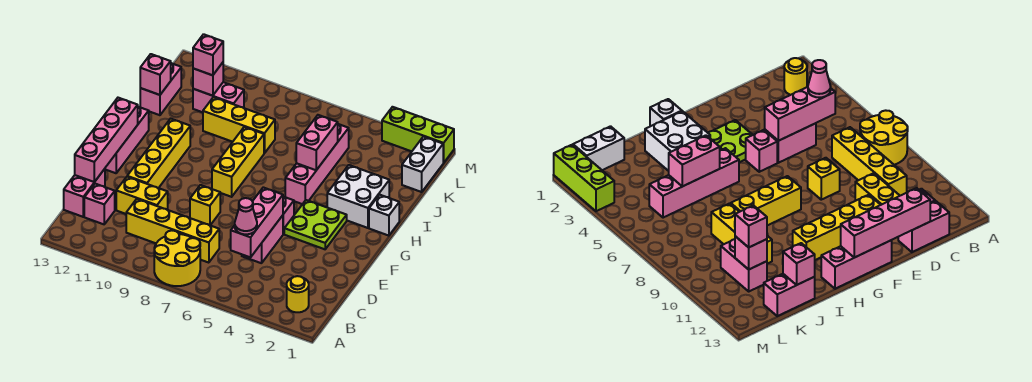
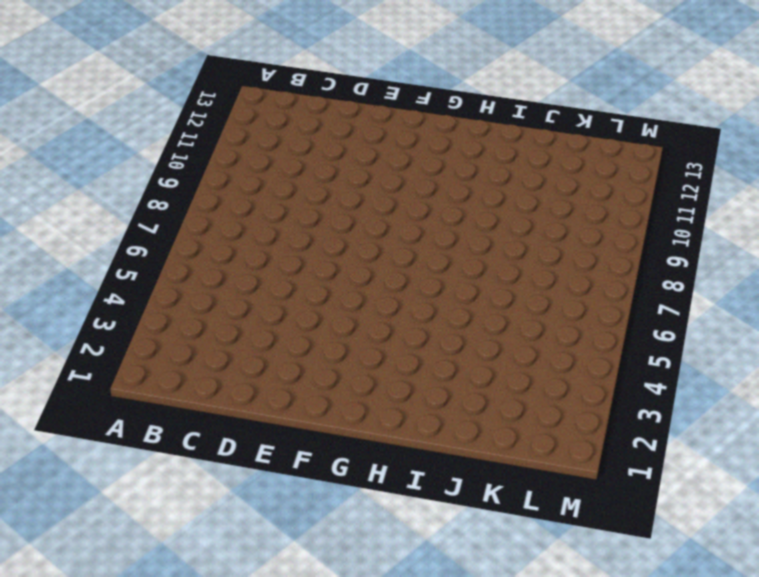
none -> yellow 2x2 round brick [154,231,200,286]
none -> yellow 1x1 round brick [287,276,309,312]
none -> yellow 1x4 brick [126,199,219,263]

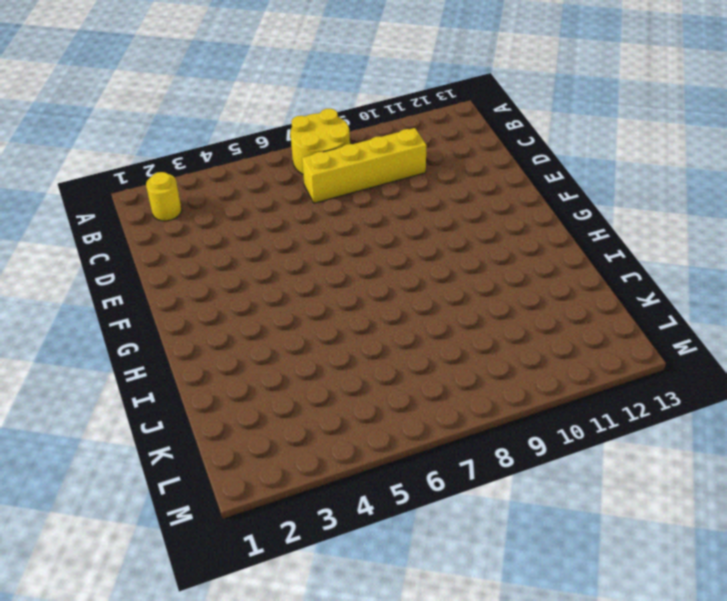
none -> pink 1x1 brick [84,184,115,224]
none -> pink 1x2 brick [64,169,105,217]
none -> pink 1x2 brick [242,215,283,263]

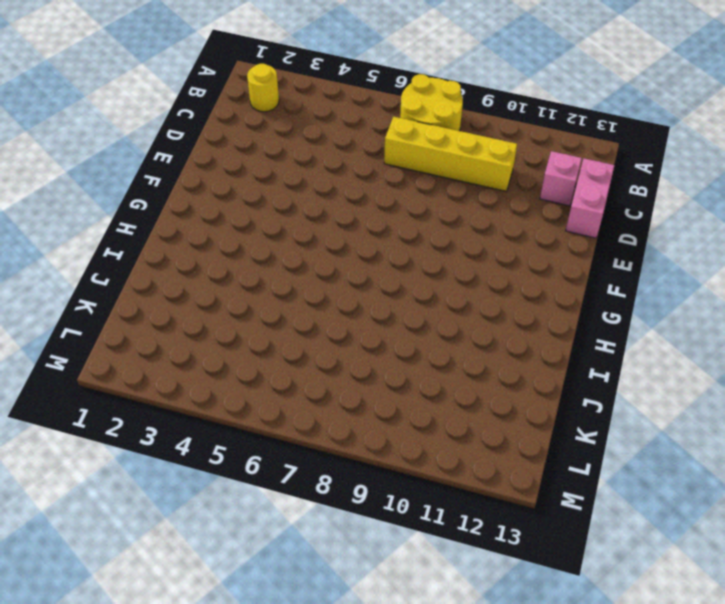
none -> pink 1x2 brick [242,215,283,263]
none -> yellow 1x2 brick [116,177,168,214]
none -> yellow 1x1 brick [190,185,220,225]

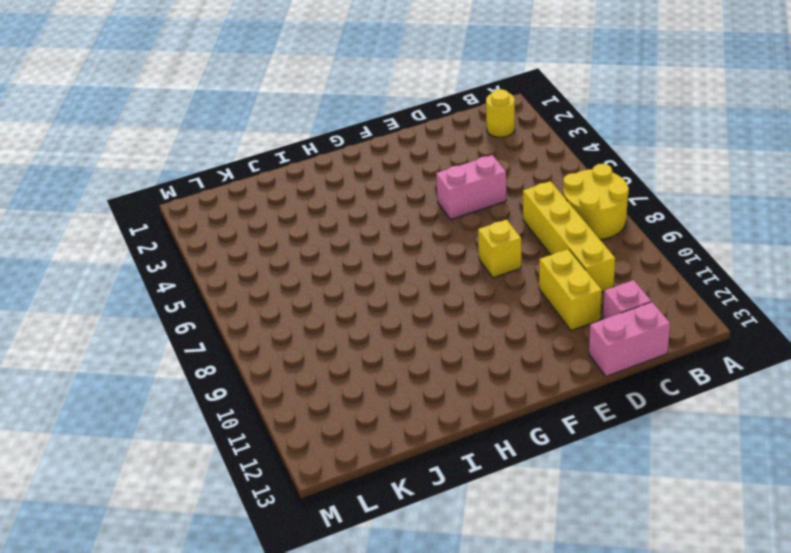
none -> yellow 1x4 brick [127,119,190,188]
none -> lime 2x2 plate [284,200,347,249]
none -> pink 1x1 brick [283,197,294,234]

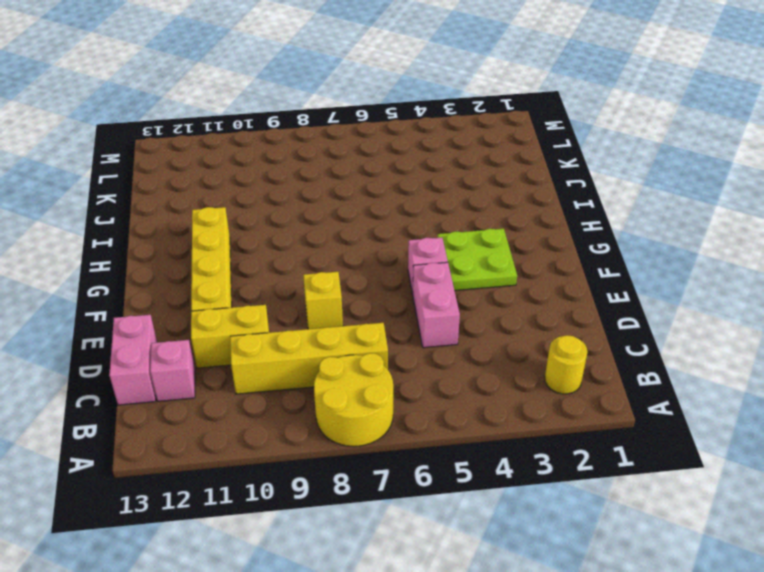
none -> pink 1x3 brick [105,107,149,173]
none -> yellow 1x3 brick [212,127,264,197]
none -> white 1x1 brick [369,195,399,236]

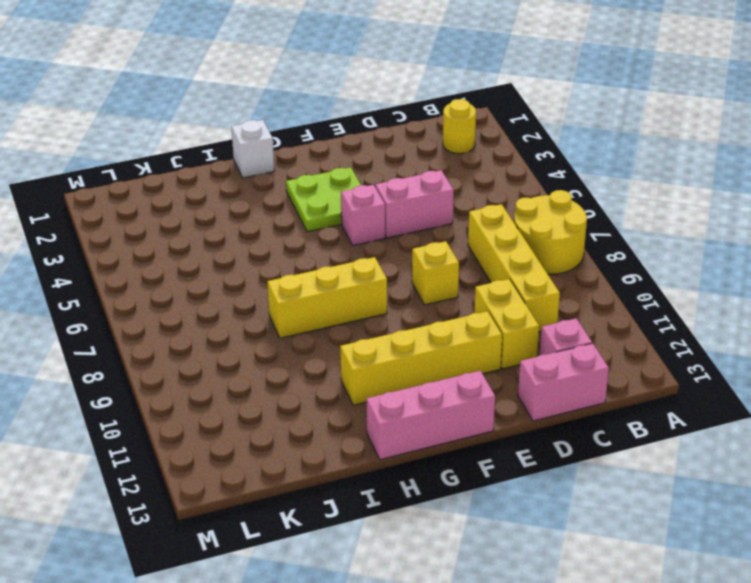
none -> white 2x2 brick [327,165,389,228]
none -> pink 1x4 brick [285,124,349,204]
none -> yellow 1x3 brick [203,97,275,153]

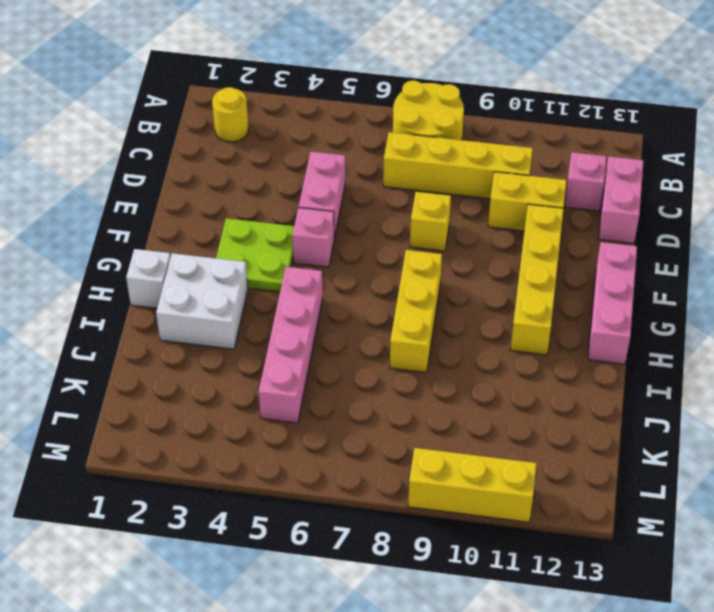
yellow 1x3 brick [408,448,537,522] -> yellow 1x3 brick moved to [203,97,275,153]
none -> pink 1x2 brick [140,63,181,115]
none -> white 1x2 brick [402,137,443,192]
none -> pink 1x2 brick [193,82,244,112]

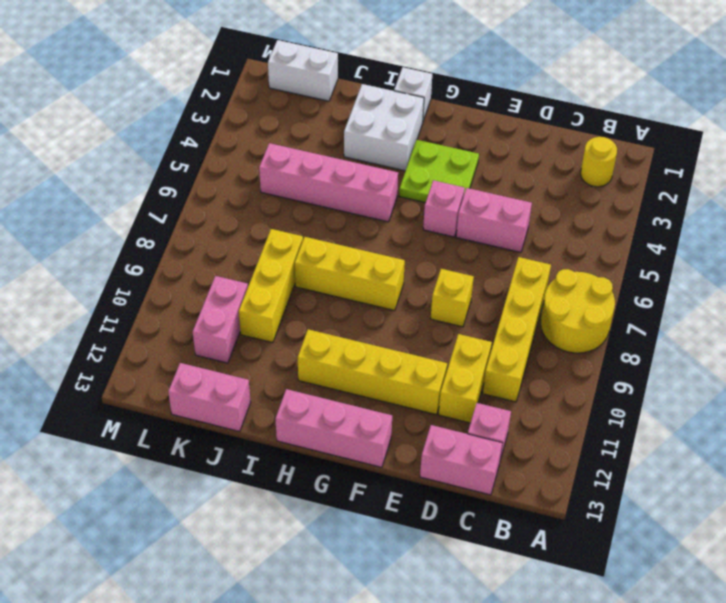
none -> lime 1x3 brick [382,107,454,163]
none -> pink 1x3 brick [231,187,283,257]
none -> pink 1x4 brick [75,98,138,182]

